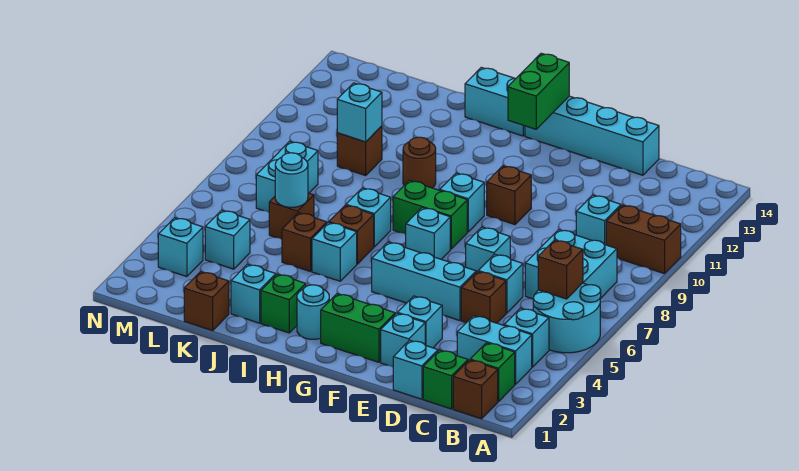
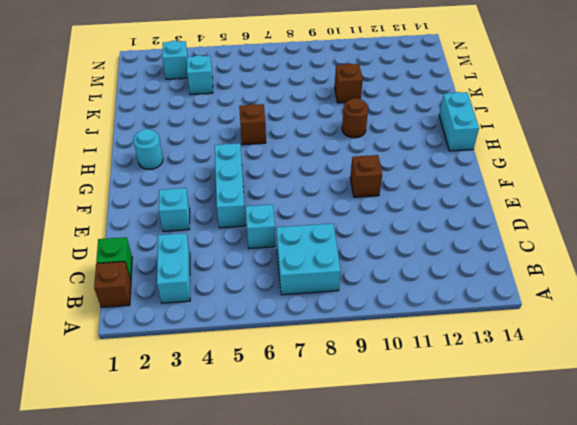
none -> cyan 2x2 round brick [533,283,601,353]
none -> brown 1x2 brick [606,205,681,274]
none -> green 1x1 brick [470,343,515,402]
none -> cyan 1x1 brick [504,308,549,367]

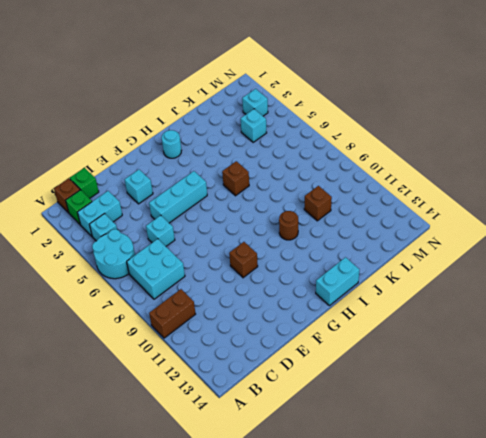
none -> cyan 1x1 brick [576,195,621,245]
none -> cyan 1x1 brick [393,340,438,399]
none -> brown 1x1 brick [461,272,506,323]
none -> cyan 1x4 brick [525,96,659,175]

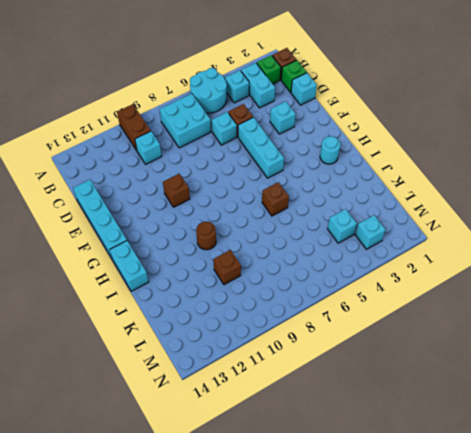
none -> cyan 1x1 brick [381,313,425,367]
none -> cyan 1x1 brick [466,227,510,273]
none -> green 1x2 brick [321,294,395,362]
none -> cyan 1x1 brick [406,208,450,259]

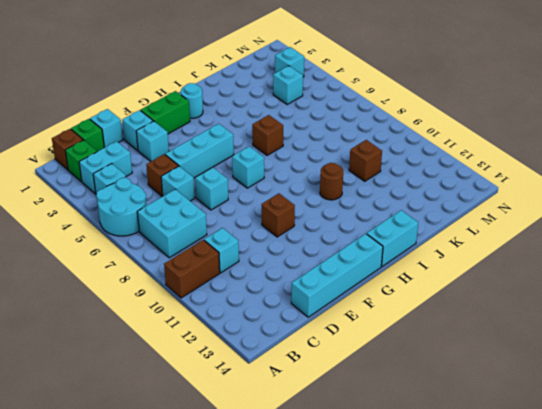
none -> green 1x2 brick [393,181,467,249]
none -> cyan 1x1 brick [440,173,484,232]
none -> green 1x1 brick [261,274,306,333]
none -> cyan 1x1 brick [312,222,357,281]

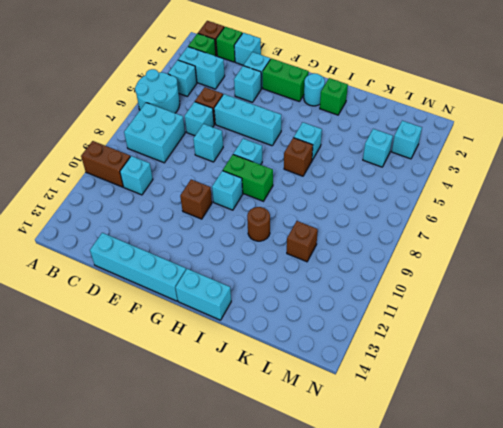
none -> cyan 1x1 brick [346,188,391,247]
none -> cyan 1x1 brick [231,264,276,323]
none -> brown 1x1 brick [282,213,327,272]
none -> brown 1x1 brick [184,272,229,331]

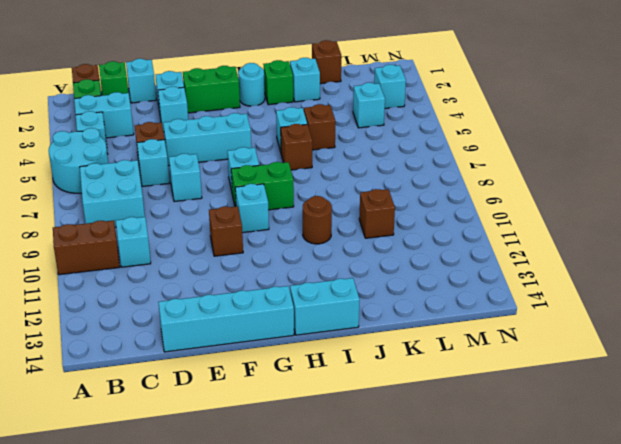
none -> cyan 1x1 brick [346,188,391,247]
none -> brown 1x1 brick [269,193,314,239]
none -> cyan 1x2 brick [256,141,318,212]
none -> brown 1x1 brick [538,240,583,299]

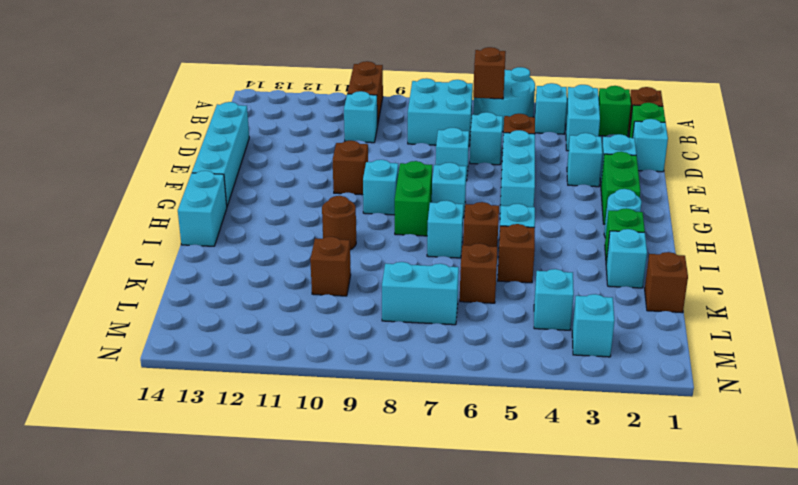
none -> green 1x2 brick [508,53,569,129]
none -> cyan 1x1 round brick [275,153,308,207]
none -> cyan 1x1 brick [337,83,382,142]

